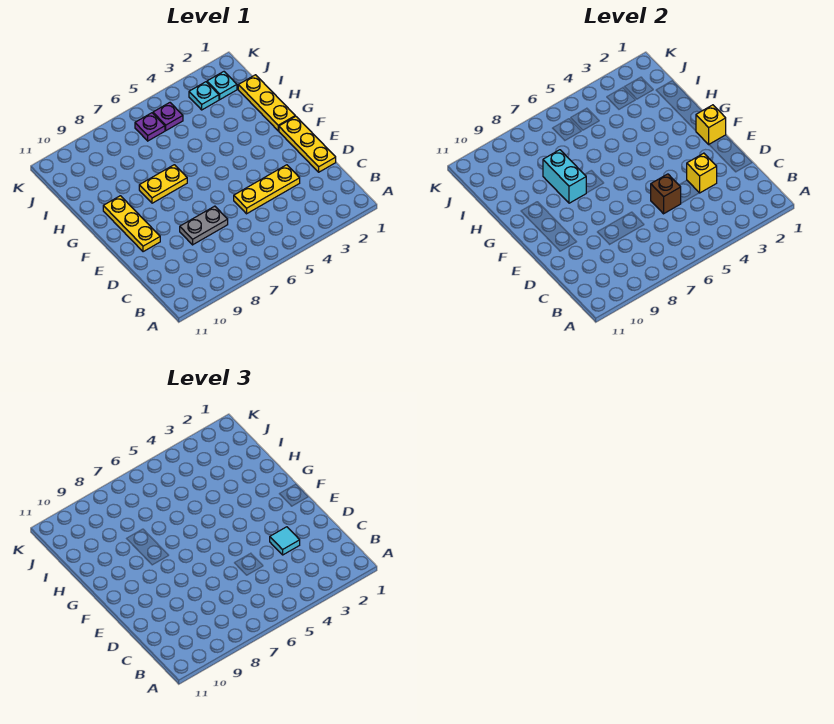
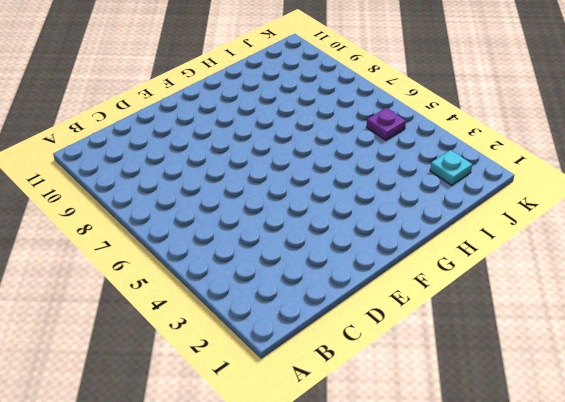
none -> yellow 1x3 plate [279,116,336,172]
none -> yellow 1x3 plate [234,165,300,214]
none -> grey 1x2 plate [180,206,228,245]

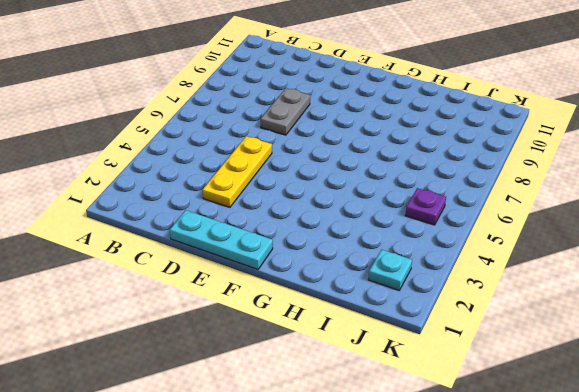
cyan 1x3 plate [170,210,273,269] -> yellow 1x3 plate [279,116,336,172]
none -> yellow 1x3 plate [103,196,160,252]
none -> yellow 1x3 plate [238,75,295,131]
none -> yellow 1x2 plate [139,165,187,203]

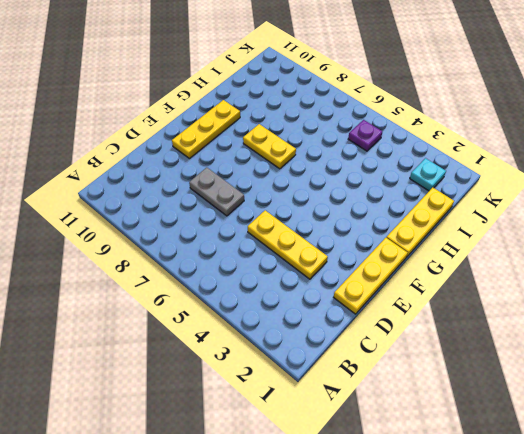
none -> cyan 1x1 plate [189,82,219,110]
none -> purple 1x1 plate [135,113,165,141]
none -> yellow 1x1 brick [687,153,717,193]

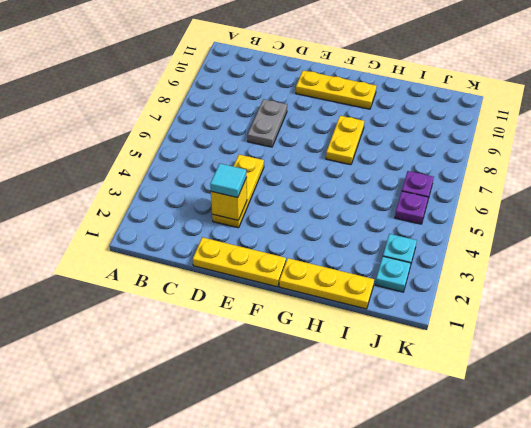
none -> brown 1x1 brick [651,174,681,214]
none -> yellow 1x1 brick [696,105,726,144]
none -> cyan 1x2 brick [543,150,586,203]

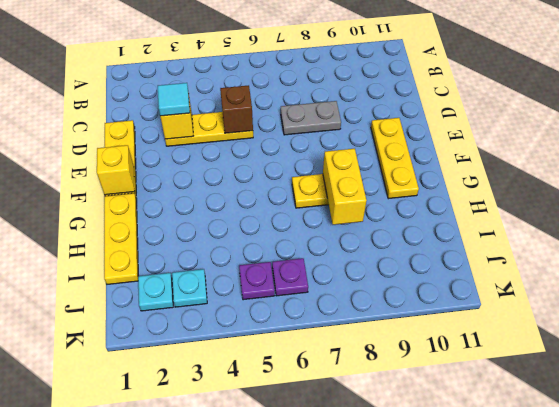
yellow 1x2 brick [323,149,367,225] -> cyan 1x2 brick [543,150,586,203]

